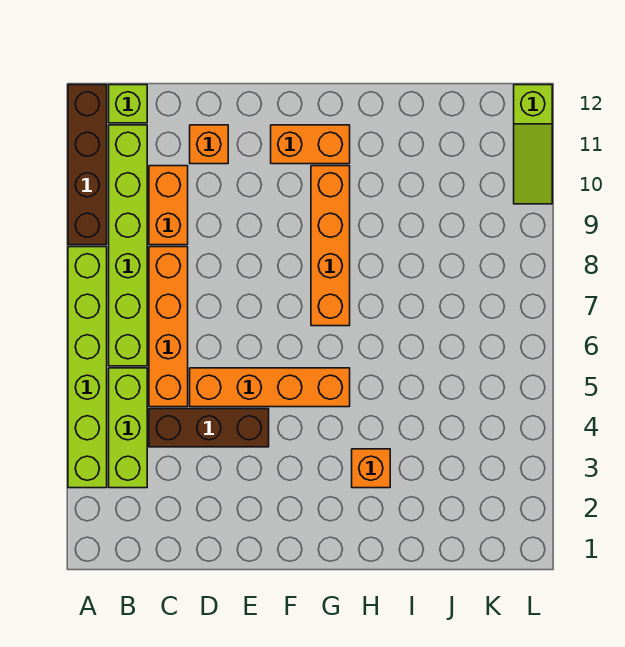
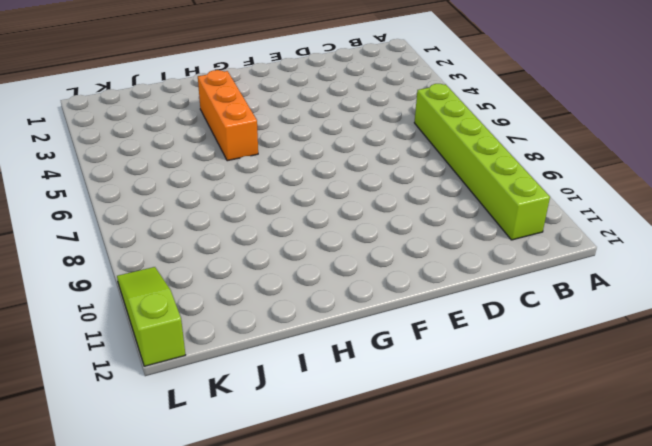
orange 1x3 brick [198,70,258,161] -> orange 1x1 brick [352,449,390,488]
none -> lime 1x6 brick [68,247,107,488]
none -> brown 1x4 brick [68,85,107,245]
none -> lime 1x3 brick [109,368,147,488]

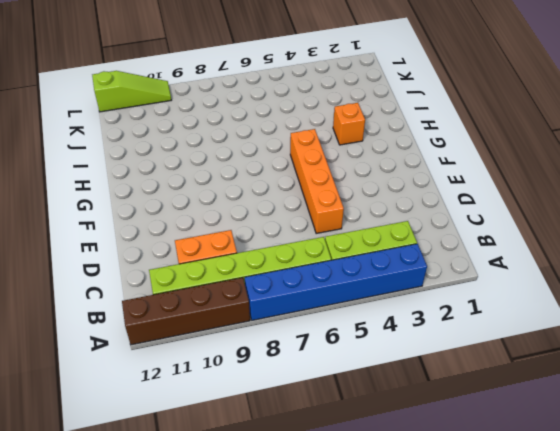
blue 1x6 brick [245,244,427,320] -> lime 1x6 brick [68,247,107,488]
none -> lime 1x1 brick [109,85,147,123]
none -> brown 1x3 brick [149,409,269,447]
none -> orange 1x4 brick [149,247,188,407]

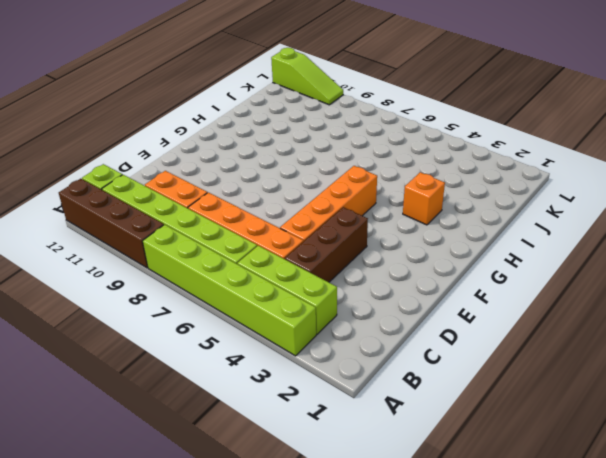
none -> orange 1x1 brick [190,125,228,164]
none -> orange 1x2 brick [271,125,350,164]
none -> orange 1x4 brick [311,166,350,326]

